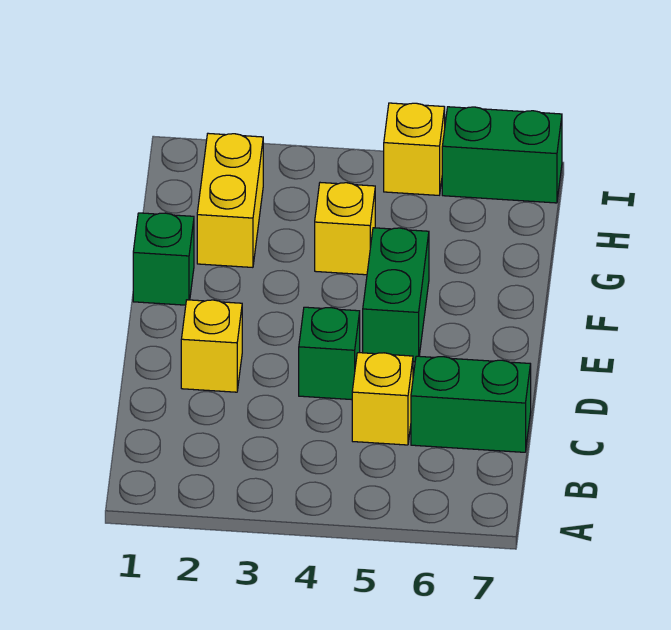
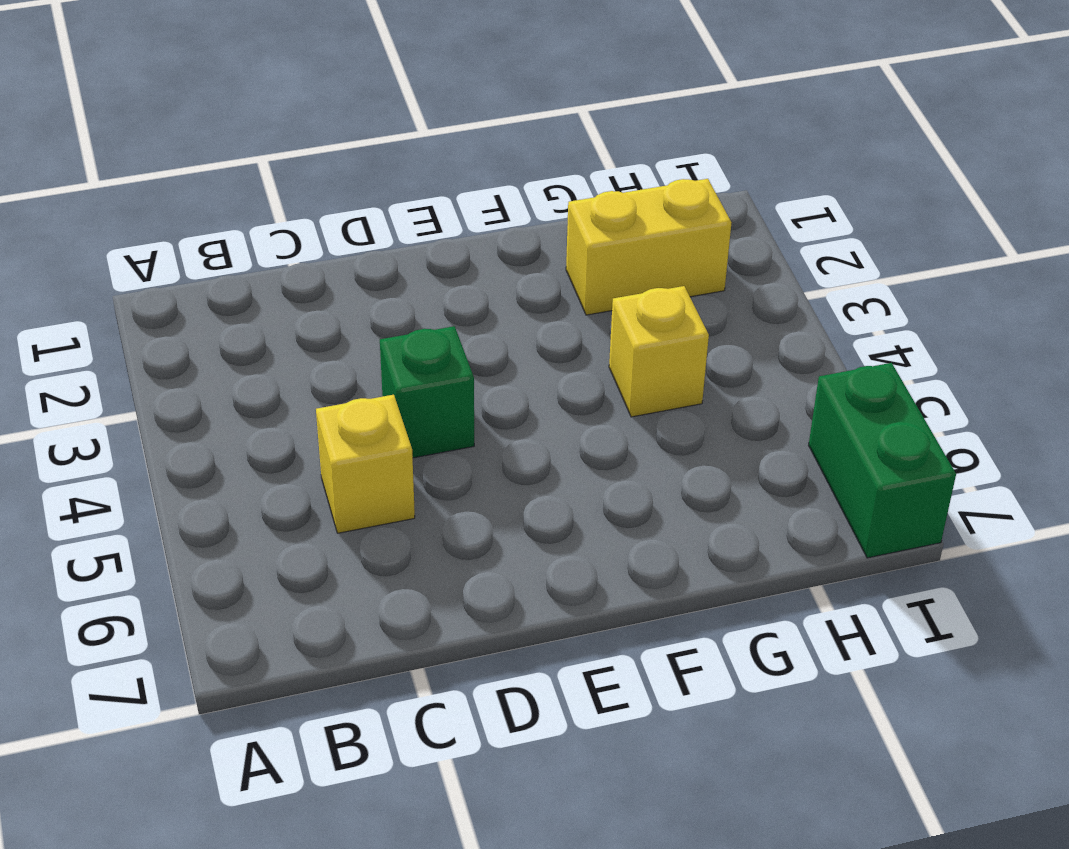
none -> green 1x2 brick [411,356,531,452]
none -> yellow 1x1 brick [181,300,242,392]

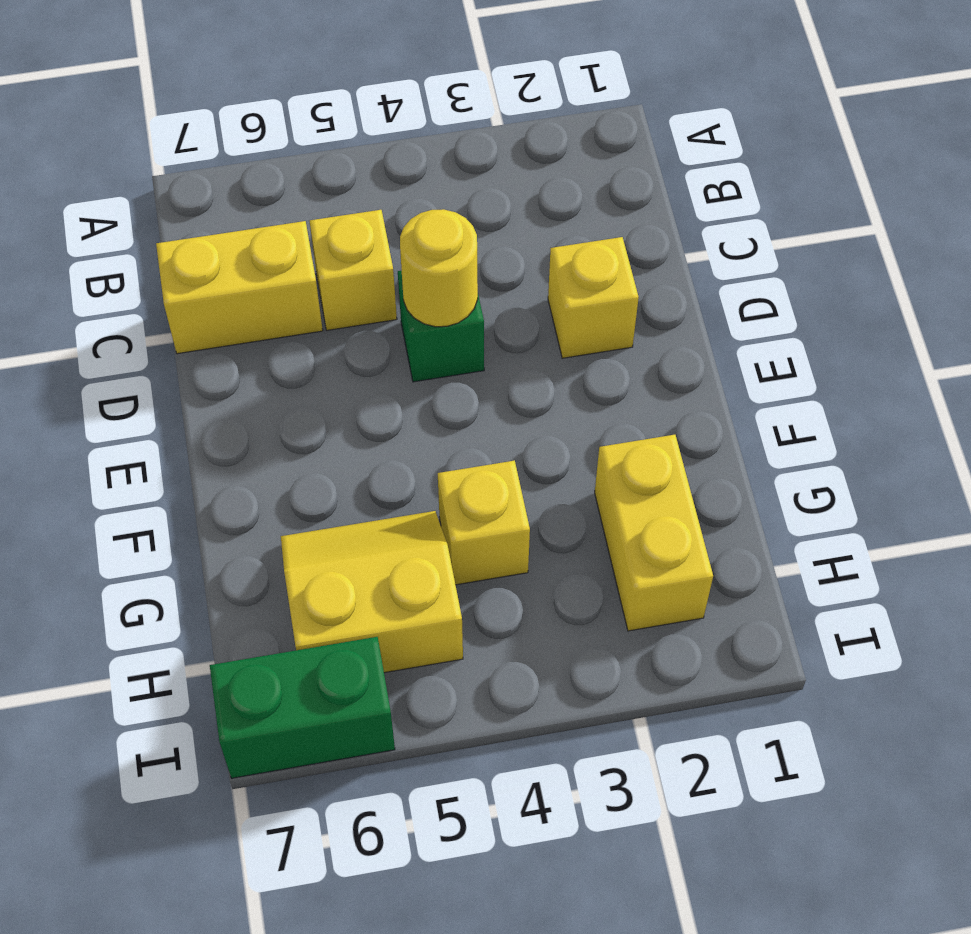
yellow 1x2 brick [156,221,323,354] -> green 1x2 brick [411,356,531,452]
yellow 1x1 round brick [400,209,478,327] -> none
yellow 2x2 slope [281,511,463,673] -> none
none -> green 1x2 brick [363,228,429,362]
none -> green 1x1 brick [133,213,194,305]

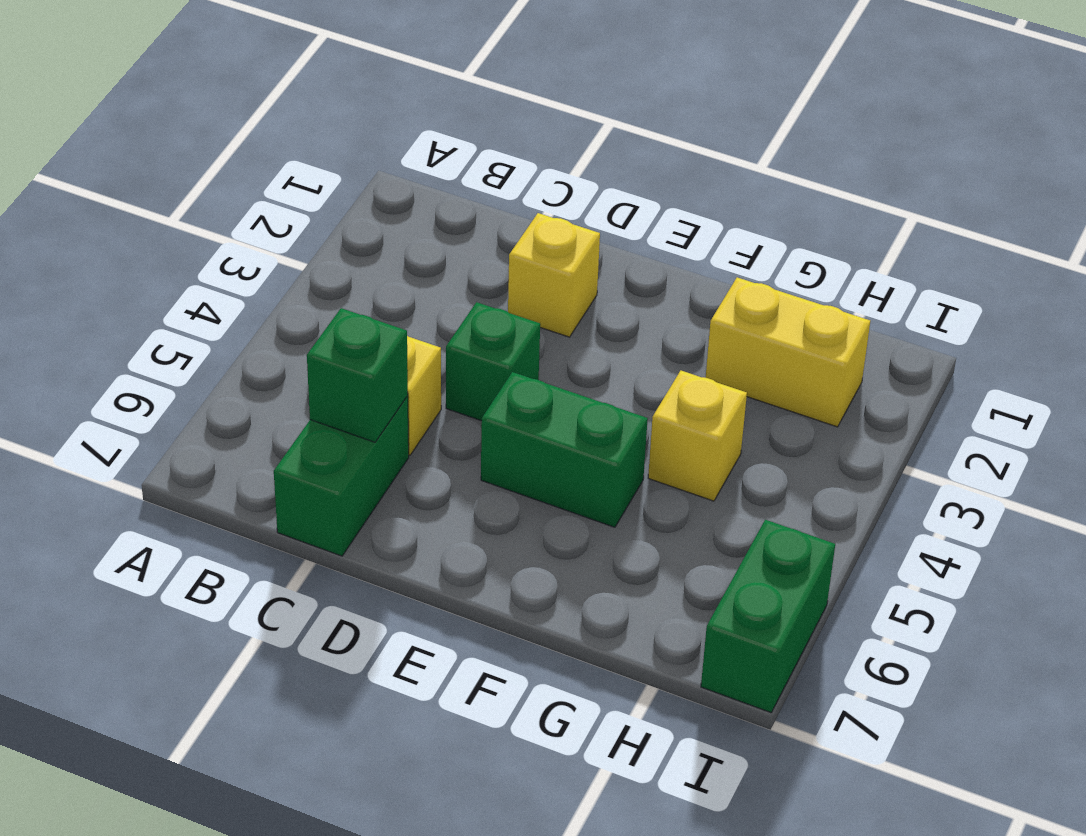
green 1x1 brick [307,308,408,442] -> green 1x1 brick moved to [133,213,194,305]
none -> yellow 1x1 brick [384,103,445,195]

